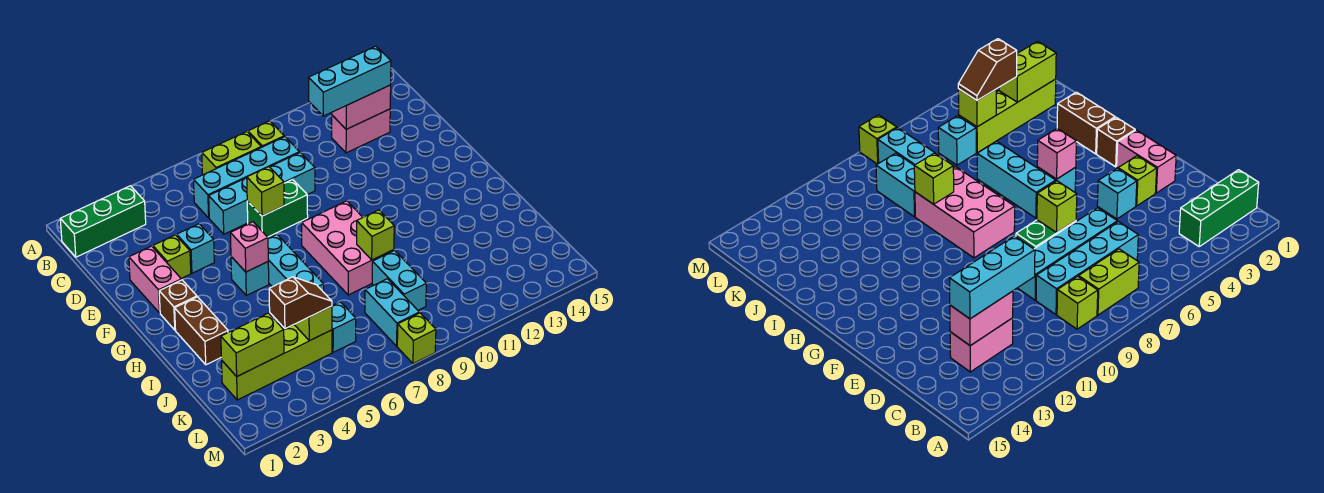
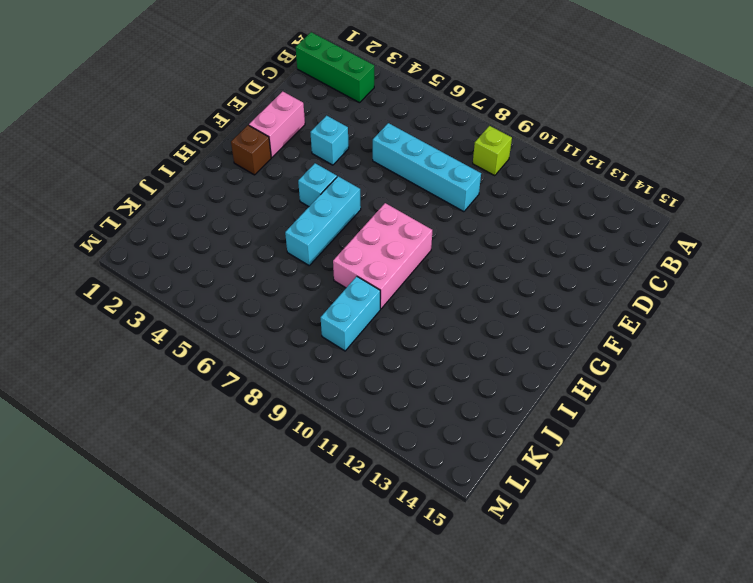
none -> lime 1x2 brick [202,132,261,175]
none -> cyan 1x4 brick [194,137,300,218]
none -> pink 1x2 brick [332,109,390,153]

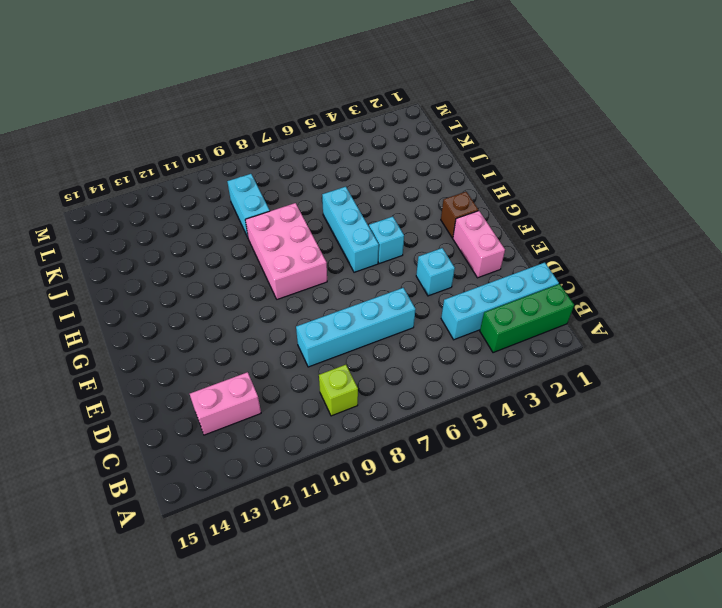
cyan 1x4 brick [441,263,559,340] -> cyan 1x4 brick moved to [194,137,300,218]
none -> lime 1x2 brick [202,132,261,175]
none -> lime 1x1 brick [153,235,191,279]
none -> green 1x2 brick [247,180,308,237]

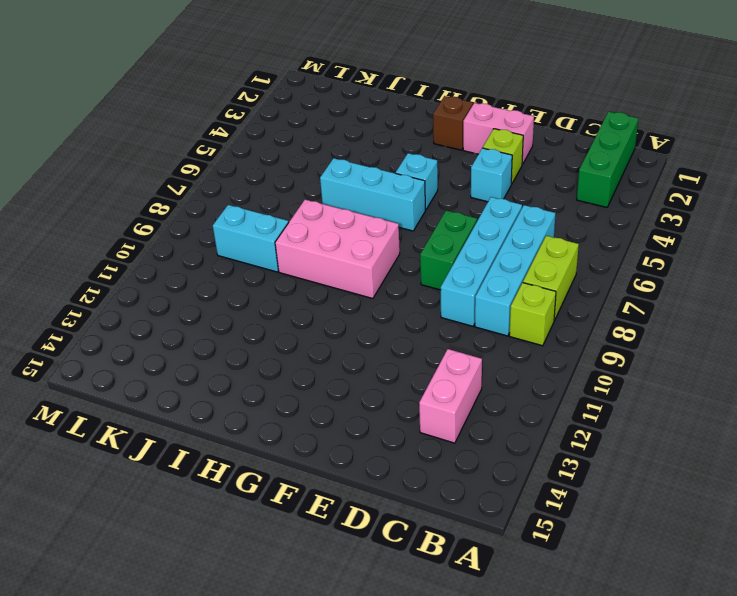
none -> brown 1x2 brick [175,297,228,365]
none -> lime 1x4 brick [222,325,332,400]
none -> cyan 1x1 brick [332,302,356,352]

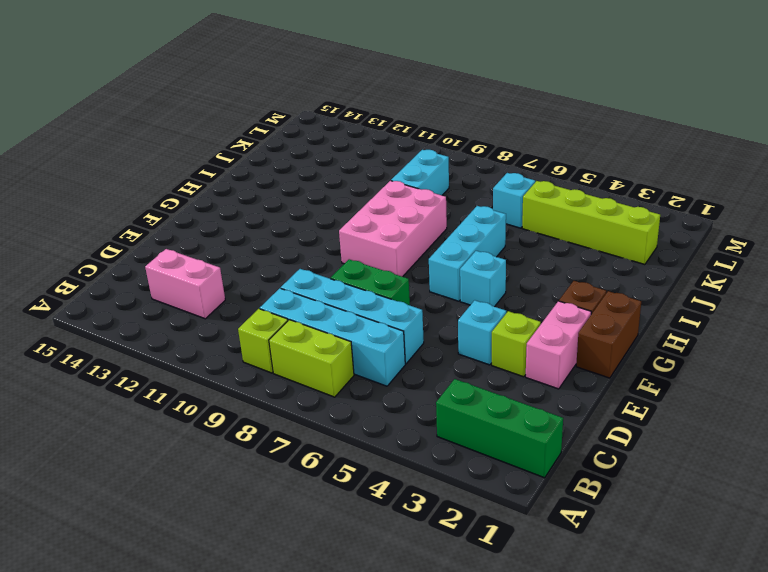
brown 1x2 brick [576,291,641,378] -> brown 1x2 brick moved to [175,297,228,365]
none -> cyan 1x2 brick [365,279,419,346]
none -> lime 1x1 brick [397,313,436,364]
none -> pink 1x2 brick [332,85,391,129]

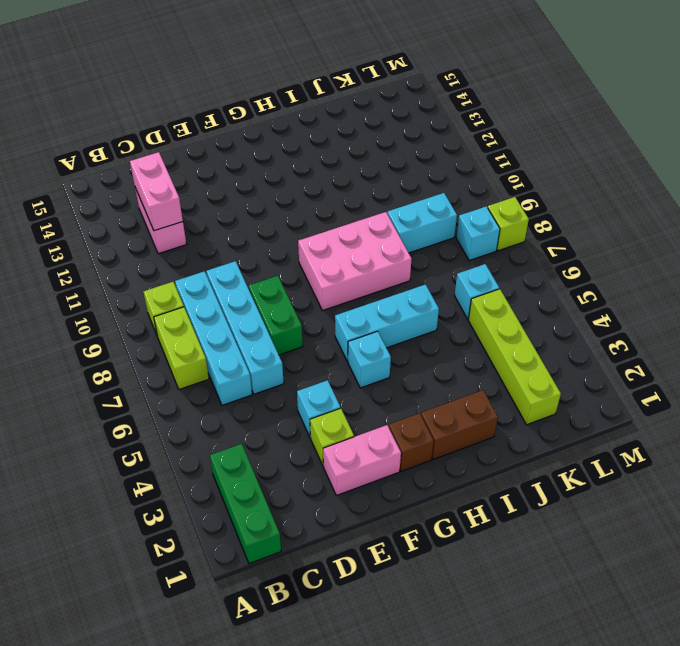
cyan 1x1 brick [456,206,500,260] -> cyan 1x2 brick [365,279,419,346]
none -> lime 1x1 brick [247,167,284,216]
none -> pink 1x1 brick [230,222,268,272]
none -> lime 1x1 brick [357,210,394,260]

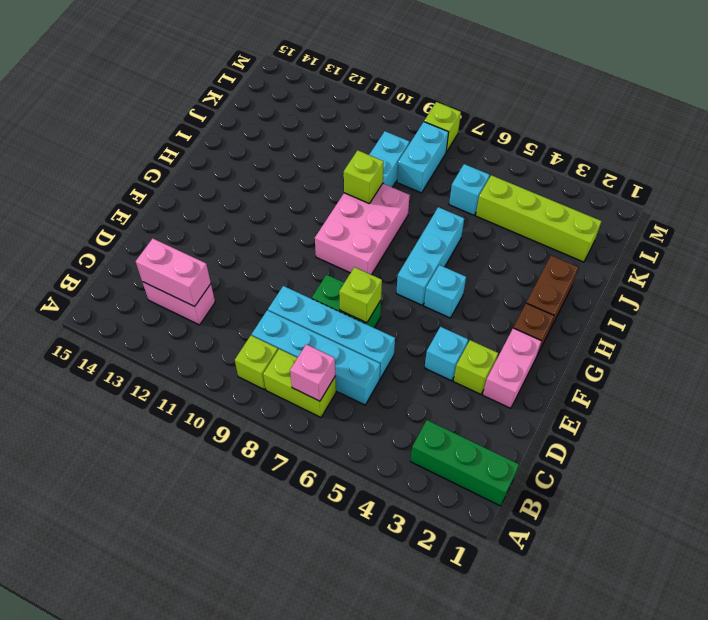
pink 1x1 brick [290,344,335,401] -> pink 1x1 brick moved to [230,222,268,272]
none -> lime 1x2 brick [221,313,284,376]
none -> lime 1x1 brick [294,306,332,341]
none -> cyan 1x3 brick [309,46,391,116]

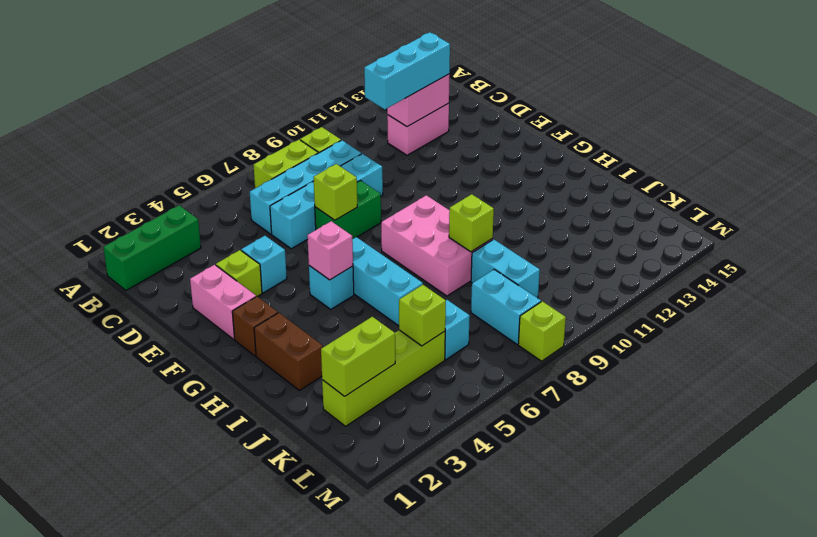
none -> brown 1x2 slope [269,277,332,329]

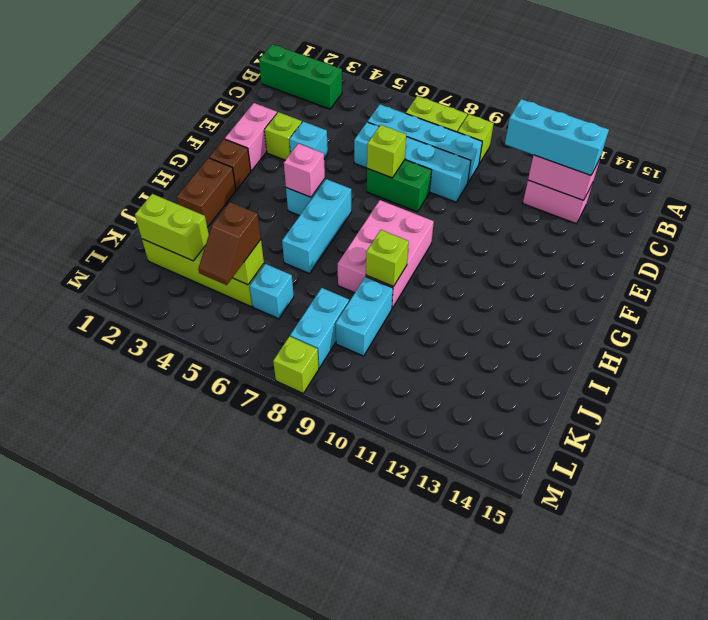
brown 1x2 slope [198,202,261,285] -> brown 1x2 slope turned to [269,277,332,329]

